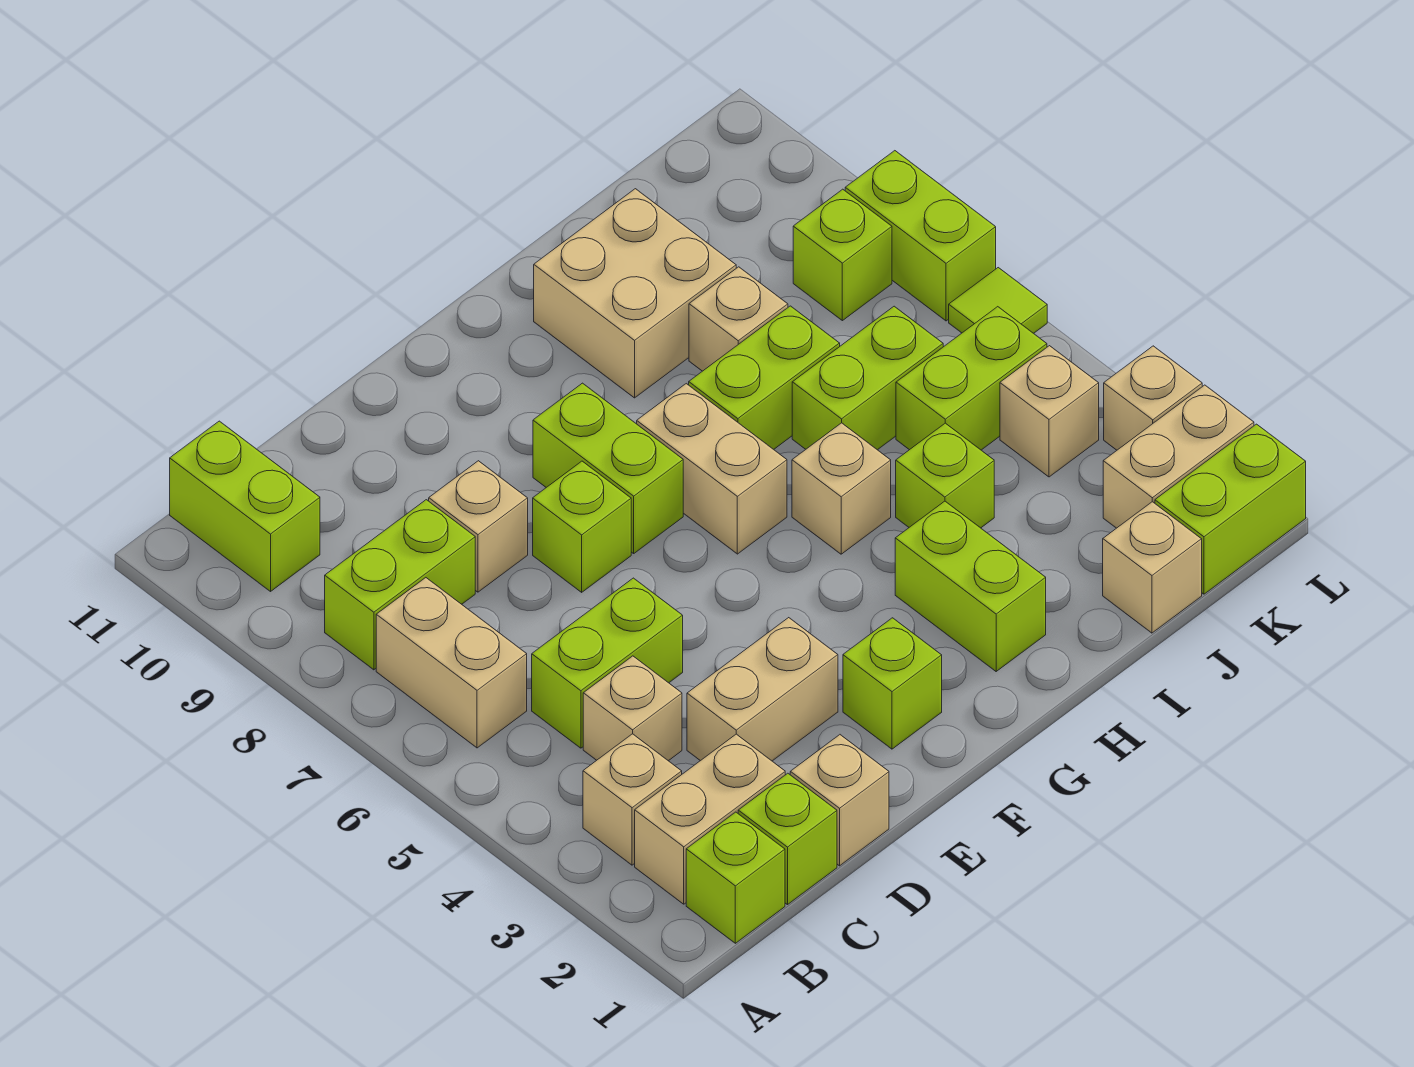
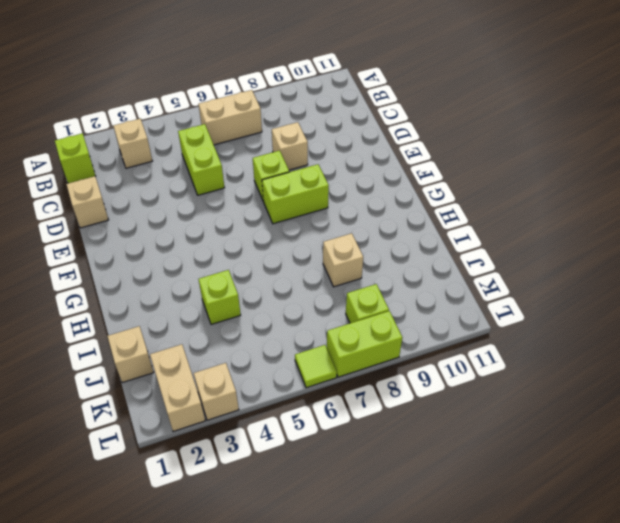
none -> tan 1x2 brick [635,734,785,904]
none -> lime 1x2 brick [325,500,475,670]
none -> lime 1x2 brick [170,421,320,591]
none -> lime 1x1 brick [738,773,837,905]

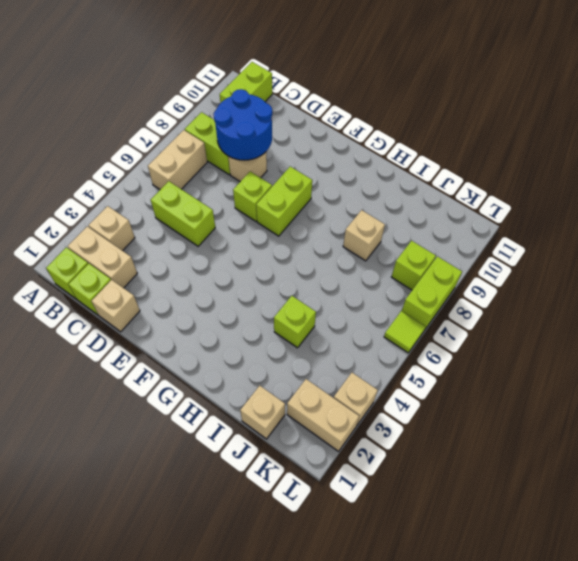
blue 2x2 round brick [214,89,272,160] -> none
none -> tan 1x1 brick [583,656,682,761]
none -> tan 1x2 brick [687,618,838,761]
none -> lime 1x1 brick [843,618,942,749]
none -> tan 1x2 brick [637,384,787,554]

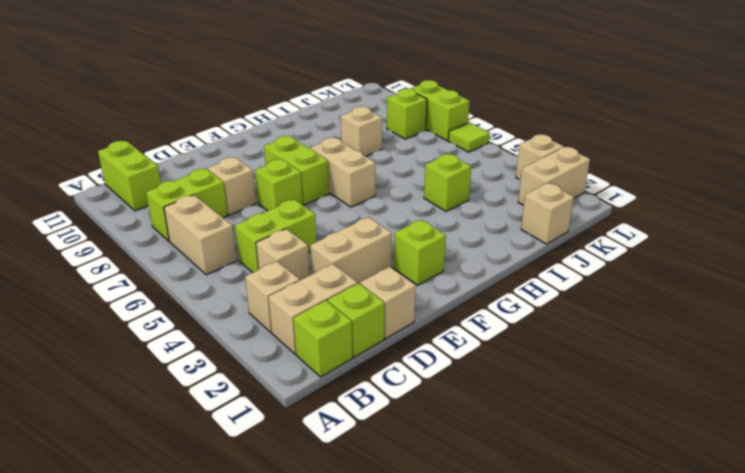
none -> lime 1x2 brick [895,501,1046,671]
none -> tan 1x1 brick [792,423,891,554]
none -> lime 1x2 brick [689,306,840,449]
none -> tan 2x2 brick [534,189,736,398]

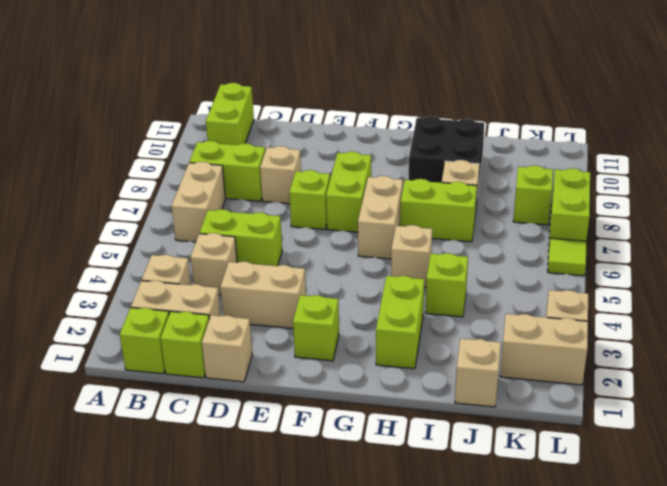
black 2x2 brick [409,116,485,189] -> tan 2x2 brick [534,189,736,398]
none -> lime 1x2 brick [792,306,943,450]
none -> lime 1x2 brick [896,307,1047,450]
none -> lime 1x2 brick [1155,424,1306,594]
none -> tan 1x1 brick [1000,346,1099,477]

